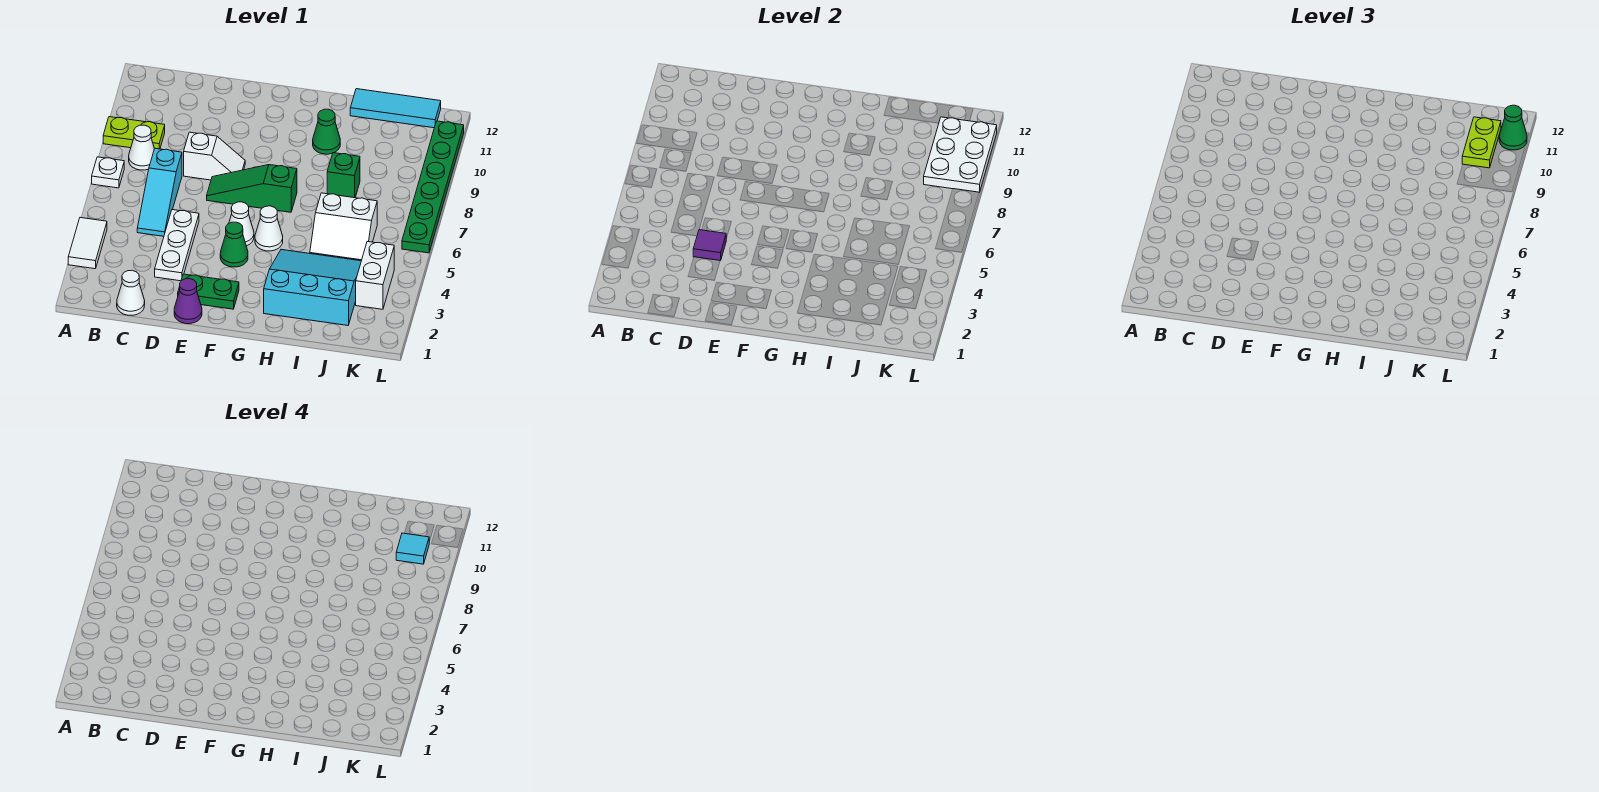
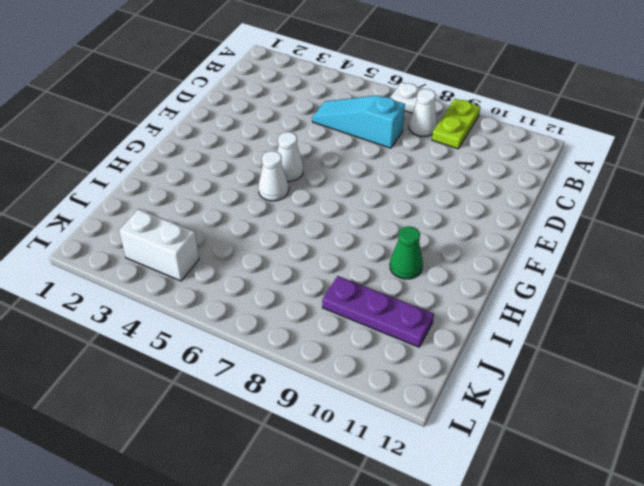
purple 1x3 plate [322,276,434,347] -> none
none -> white 1x2 tile [68,218,107,269]
none -> white 1x1 cone [117,270,145,315]
none -> white 1x3 plate [155,210,199,281]

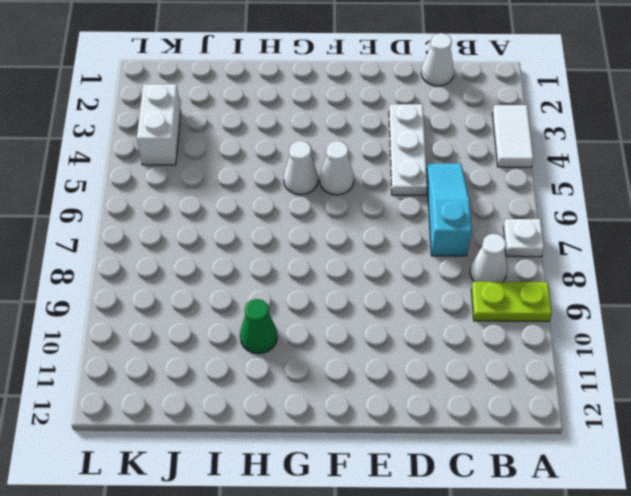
none -> white 1x2 slope [184,132,245,180]
none -> purple 1x1 cone [174,279,202,324]
none -> green 1x2 plate [178,274,239,309]

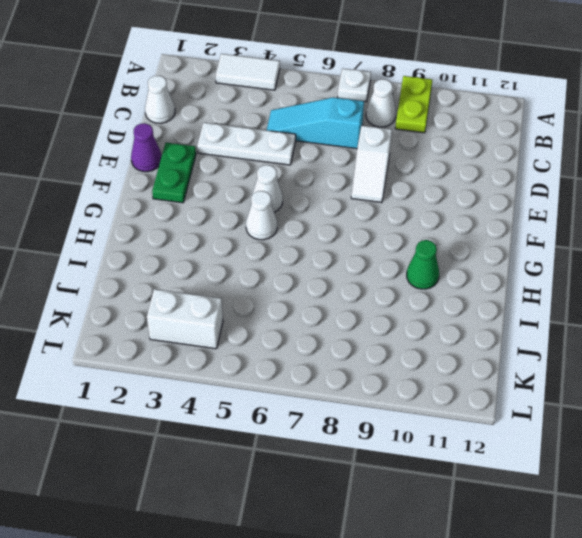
none -> green 1x3 slope [207,165,297,212]
none -> green 1x1 cone [220,222,248,267]
none -> cyan 3x3 slope [264,250,361,325]

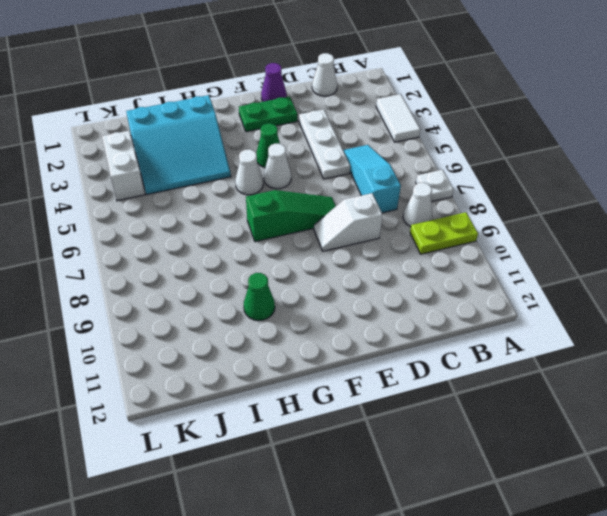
none -> white 2x2 slope [310,193,377,261]
none -> green 1x1 brick [327,153,360,198]
none -> cyan 1x3 tile [350,89,441,128]

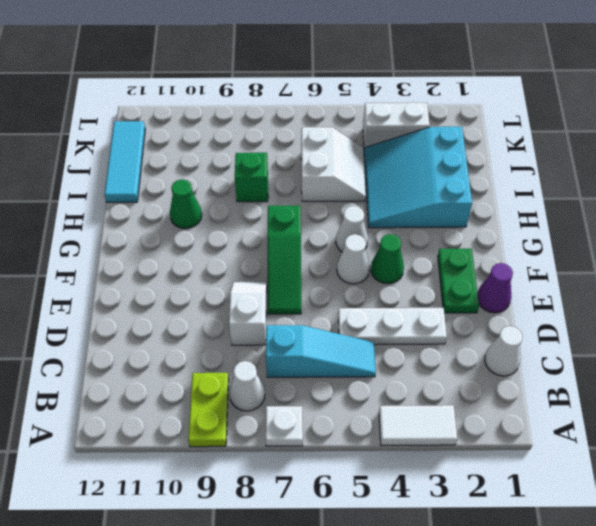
none -> green 1x6 plate [402,121,464,253]
none -> purple 1x1 tile [693,230,726,261]
none -> white 2x3 plate [924,117,997,192]

